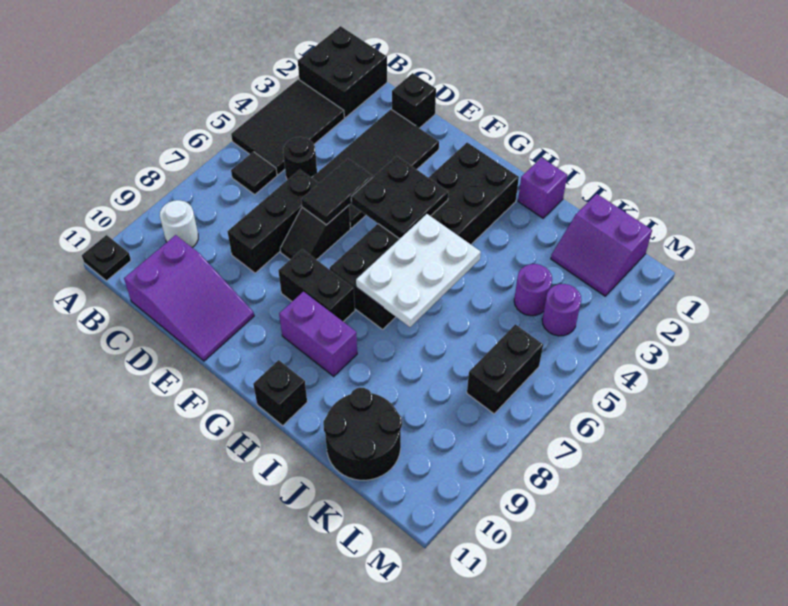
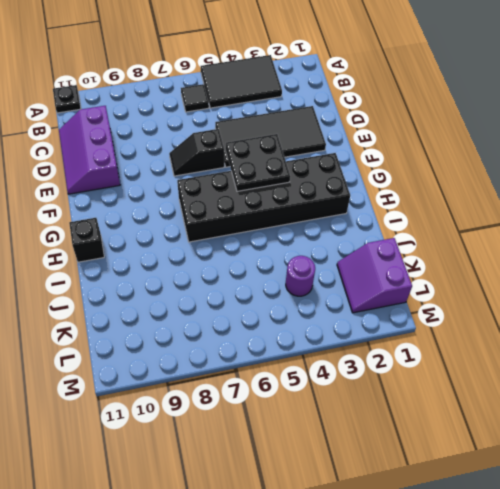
purple 2x3 slope [59,106,120,194] -> purple 2x3 slope turned to [124,235,254,361]
none -> black 2x2 brick [298,26,387,118]
none -> white 1x1 round brick [160,200,198,247]
none -> black 1x1 round brick [283,137,317,180]

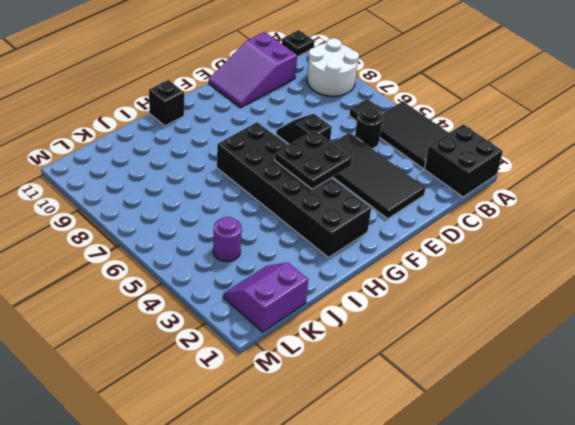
white 2x2 round brick [307,38,359,96] -> white 1x1 round brick [160,200,198,247]
none -> black 1x1 brick [392,73,436,128]
none -> black 1x3 brick [227,170,319,273]
none -> black 1x2 brick [278,249,355,322]

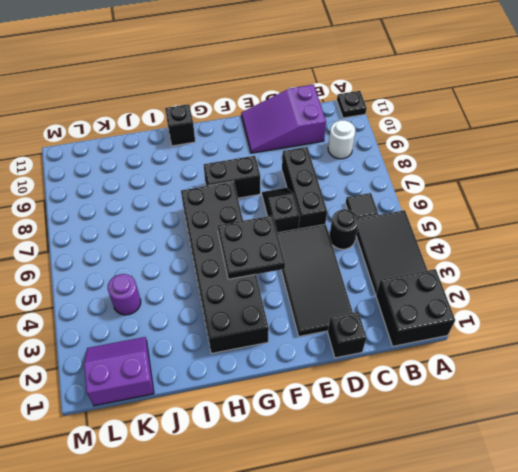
none -> purple 1x2 brick [279,292,357,376]
none -> purple 1x1 brick [518,158,567,218]
none -> black 2x2 round brick [323,388,402,480]

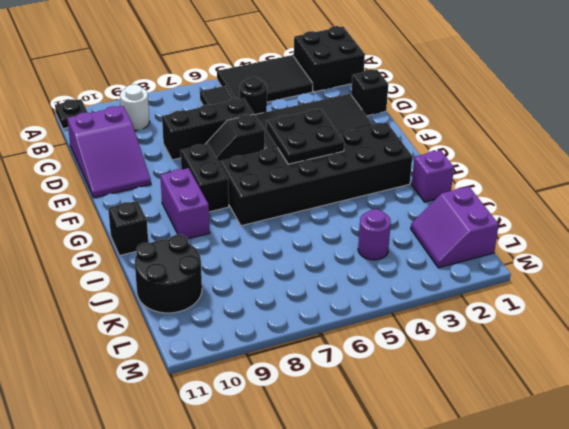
none -> purple 1x1 round brick [542,284,581,336]
none -> black 1x2 brick [467,324,543,414]
none -> black 1x2 tile [301,159,373,225]

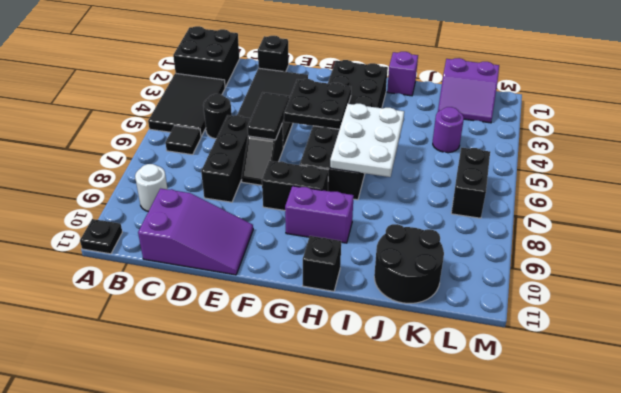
none -> purple 1x1 round brick [542,284,581,336]

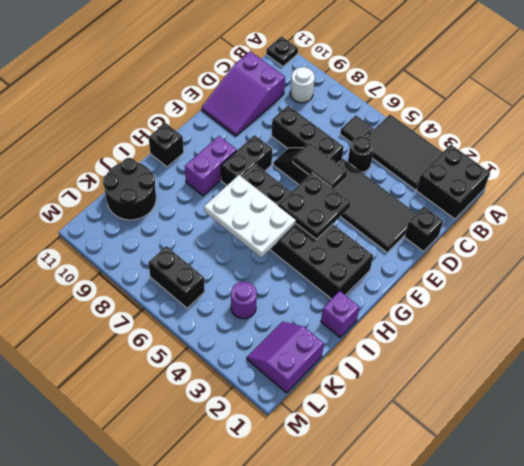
none -> purple 1x1 round brick [542,284,581,336]

